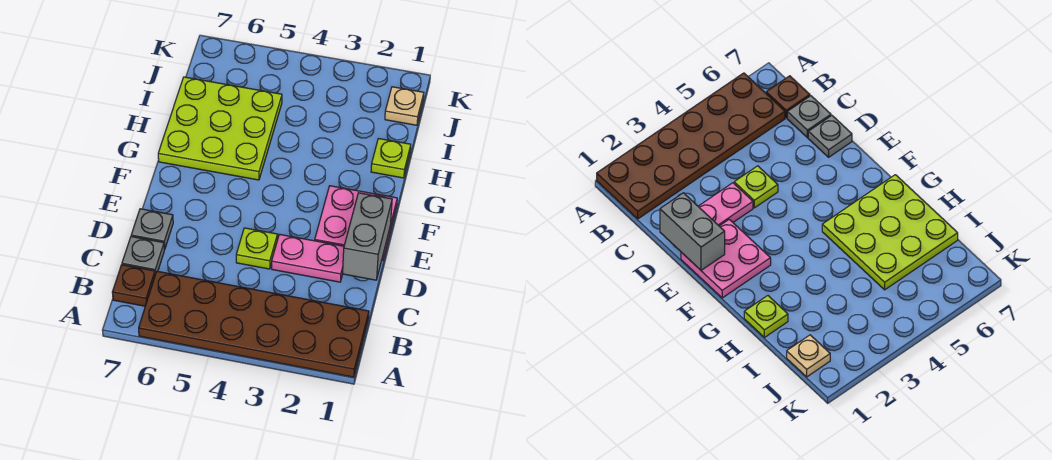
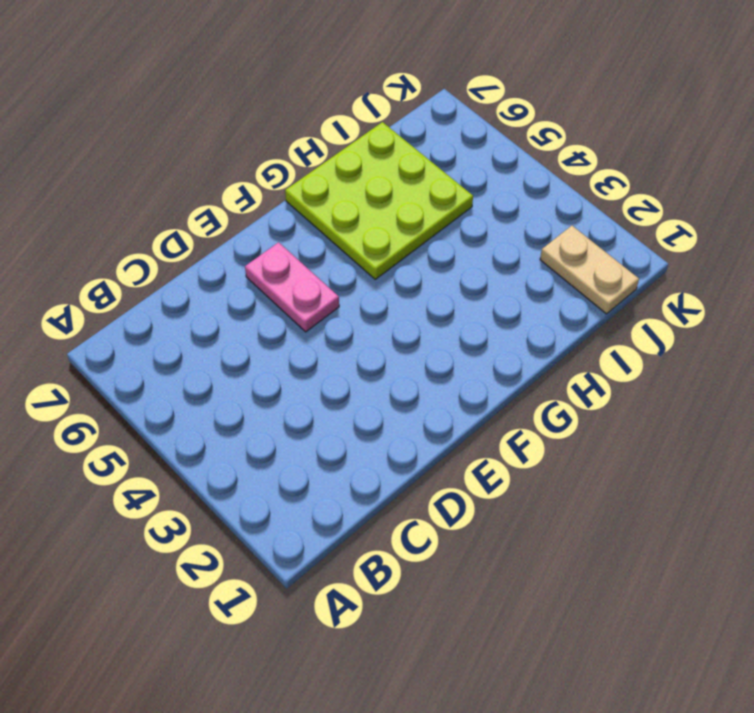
pink 1x2 plate [245,242,339,332] -> pink 1x2 plate moved to [272,234,344,282]
tan 1x2 plate [540,226,639,314] -> tan 1x1 plate [385,87,424,125]
none -> brown 2x6 plate [139,271,369,377]
none -> brown 1x1 plate [112,265,155,306]

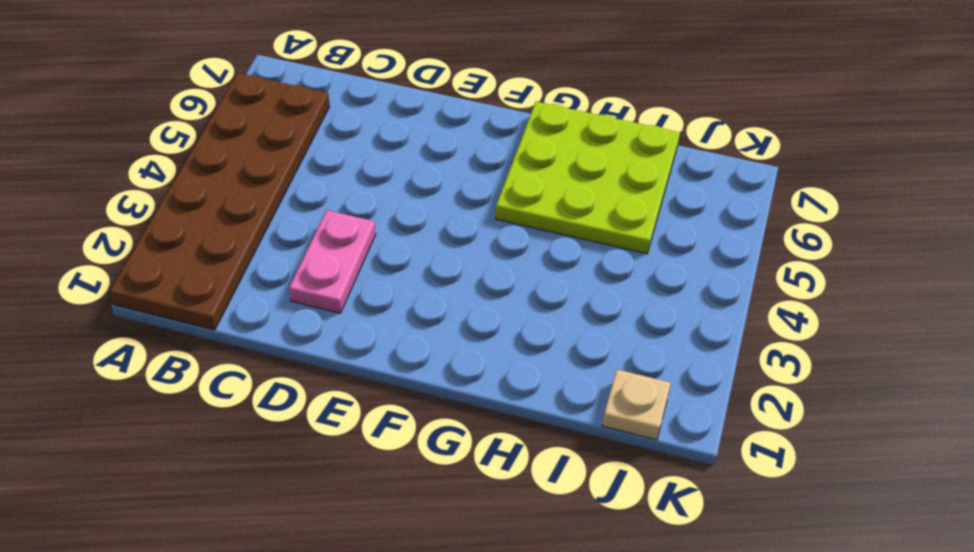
none -> brown 1x1 plate [112,265,155,306]
none -> grey 1x1 plate [122,237,164,275]

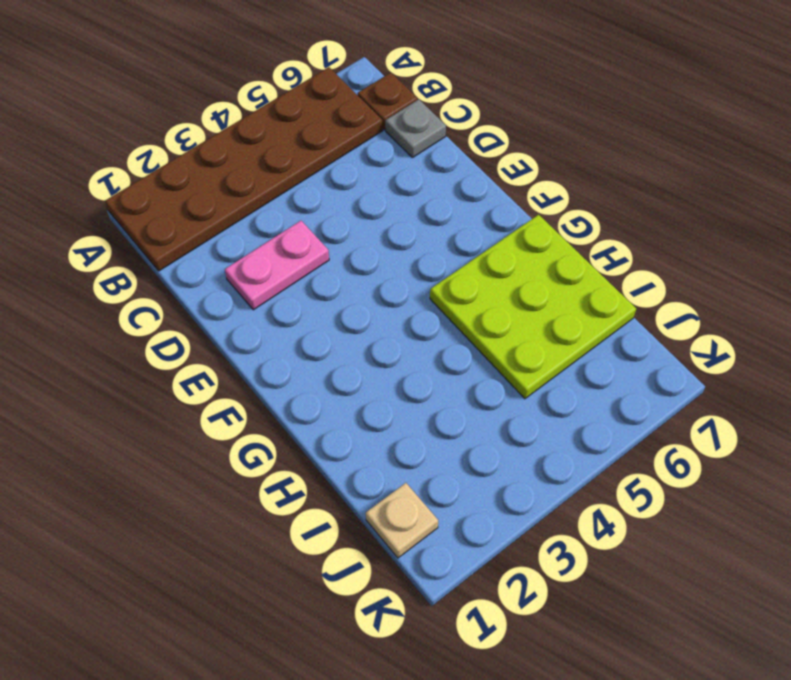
none -> lime 1x1 plate [236,228,278,269]
none -> grey 1x1 plate [131,209,173,250]

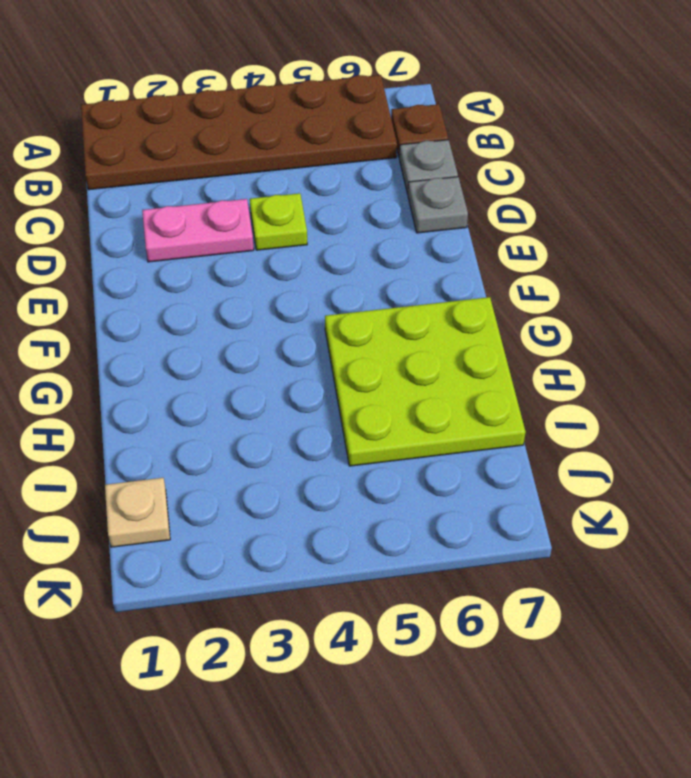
none -> pink 2x2 plate [315,186,397,260]
none -> lime 1x1 plate [371,139,411,178]

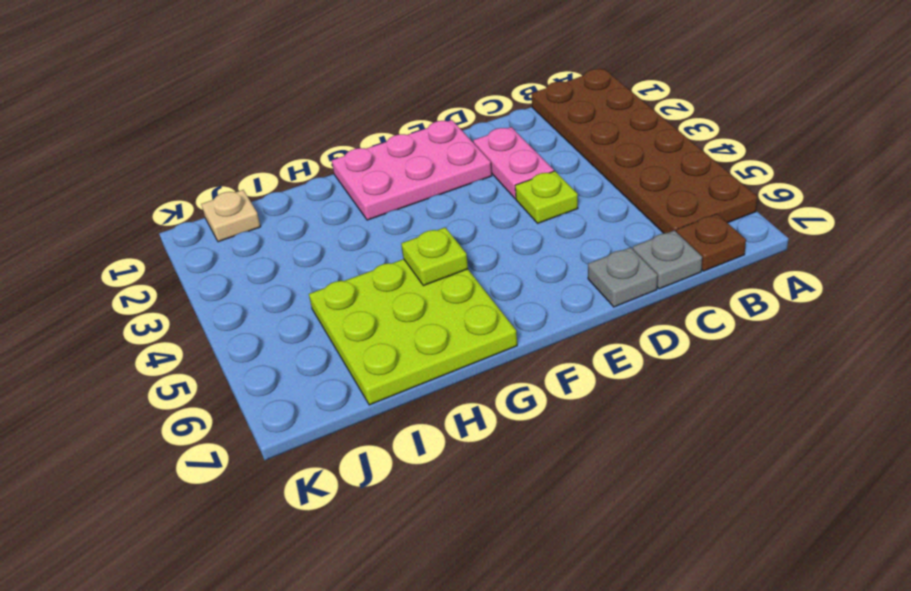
pink 2x3 plate [332,120,492,220] -> pink 2x2 plate [315,186,397,260]
lime 1x1 plate [401,227,468,286] -> lime 1x1 plate moved to [371,139,411,178]
none -> grey 1x2 brick [343,193,392,280]

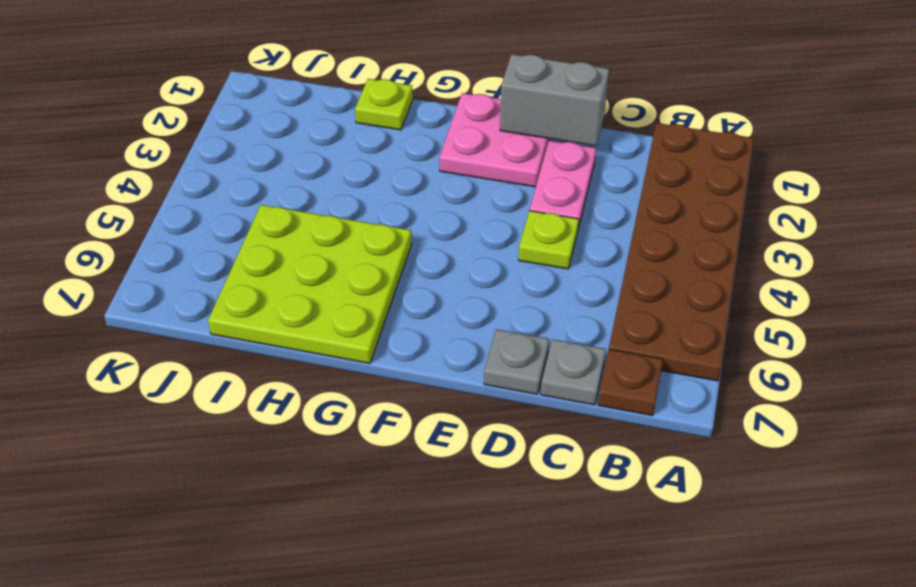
none -> tan 1x1 plate [385,87,424,125]

